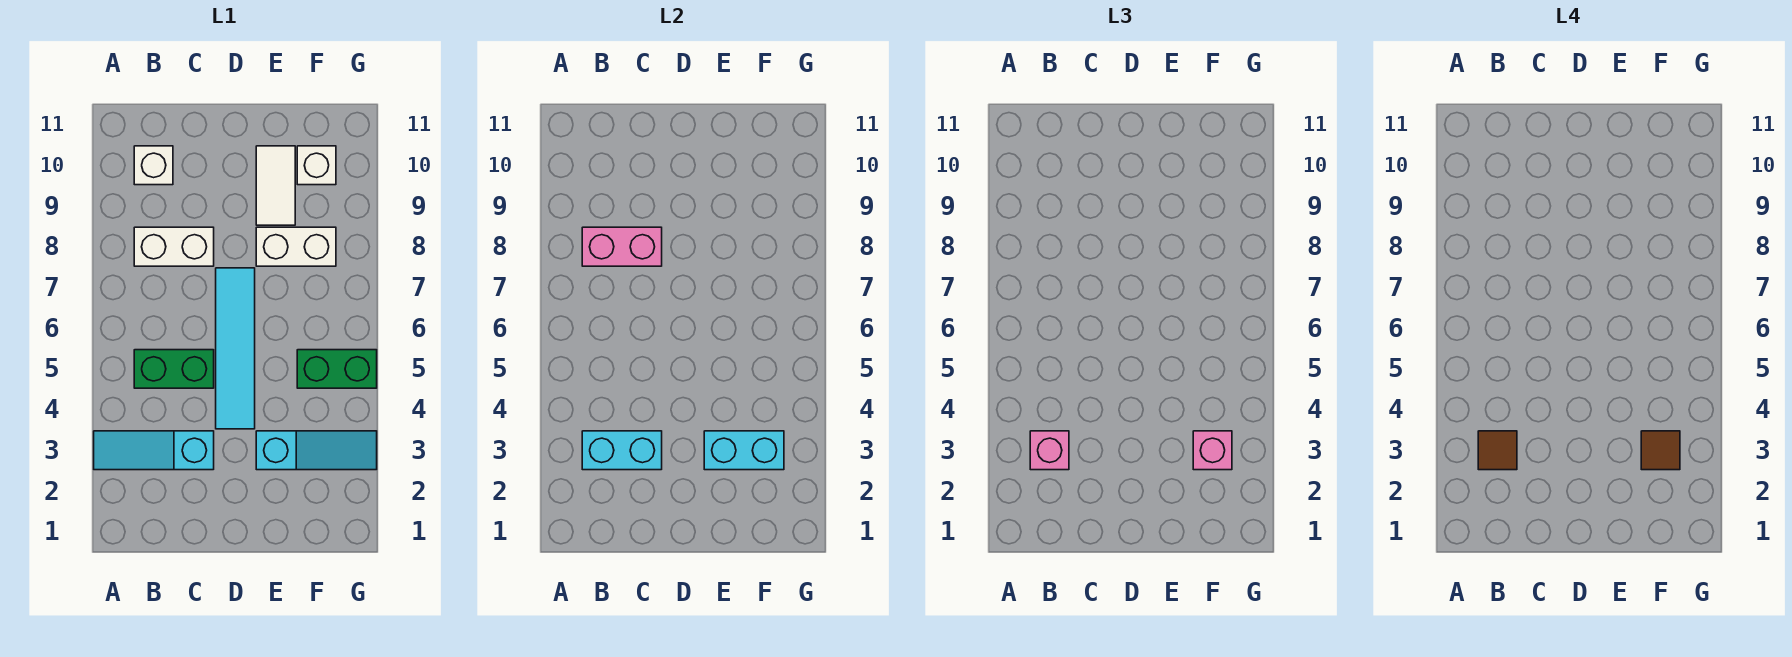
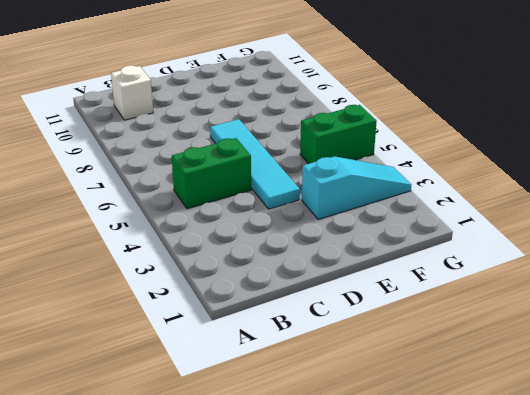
none -> cyan 1x3 slope [94,431,214,470]
none -> white 1x2 brick [134,227,214,266]
none -> white 1x2 brick [256,227,336,266]

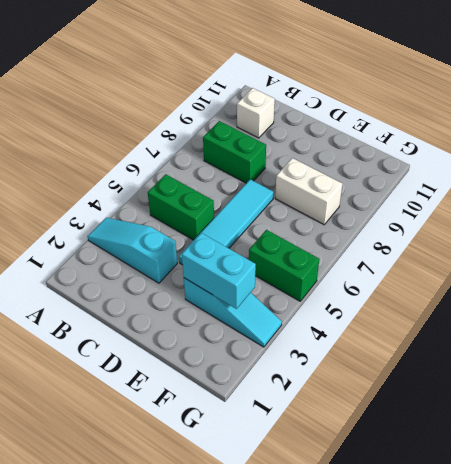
green 1x2 brick [203,121,266,183] -> white 1x2 brick [134,227,214,266]
none -> white 1x2 tile [256,146,295,225]
none -> white 1x1 brick [297,146,336,185]
none -> cyan 1x2 brick [582,431,662,470]

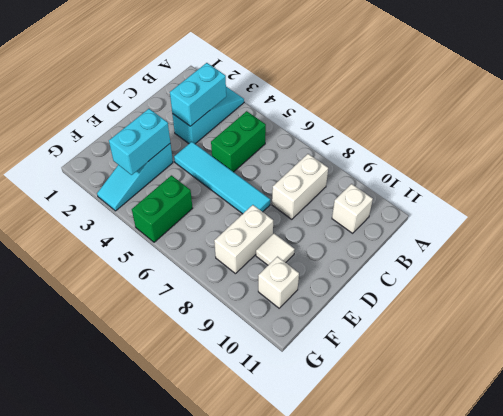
white 1x1 tile [256,234,295,265] -> white 1x2 tile [256,146,295,225]
none -> pink 1x2 brick [582,227,662,266]
none -> pink 1x1 brick [1030,431,1069,470]
none -> pink 1x1 brick [1193,431,1232,470]

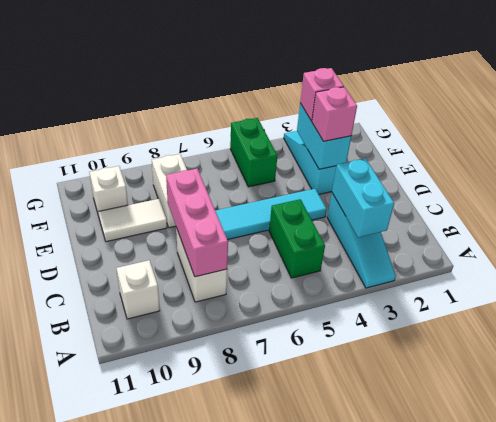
pink 1x3 brick [166,169,228,277] -> pink 1x2 brick [582,227,662,266]
pink 1x1 brick [312,87,357,141] -> pink 1x1 brick moved to [1030,431,1069,470]
none -> brown 1x1 tile [1478,431,1517,470]
none -> brown 1x1 tile [1641,431,1680,470]

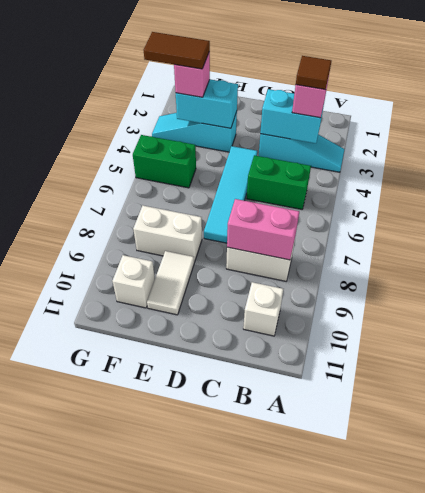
brown 1x2 tile [144,32,210,69] -> brown 1x1 tile [1641,431,1680,470]

